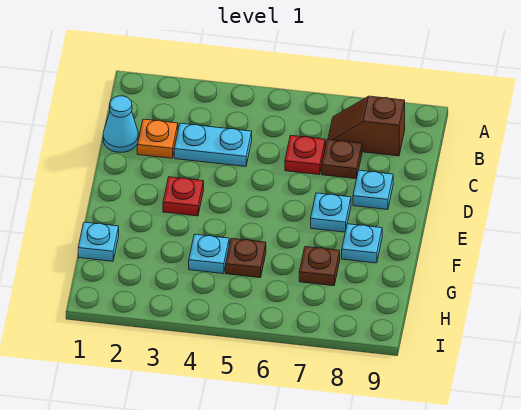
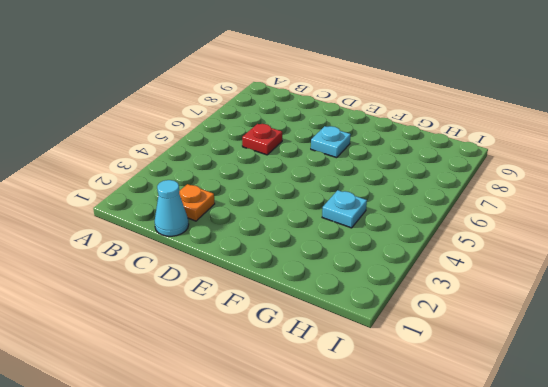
none -> brown 1x2 slope [328,96,405,156]
none -> cyan 1x2 plate [174,123,252,166]
none -> brown 1x1 plate [322,140,362,179]

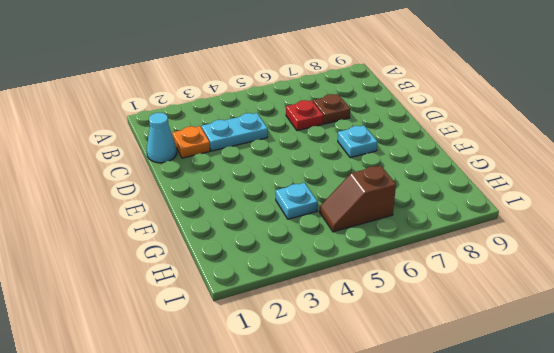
brown 1x2 slope [319,165,396,232] -> brown 1x2 slope moved to [328,96,405,156]
none -> cyan 1x1 plate [353,170,393,210]
none -> red 1x1 plate [163,177,204,216]
none -> cyan 1x1 plate [342,224,382,263]

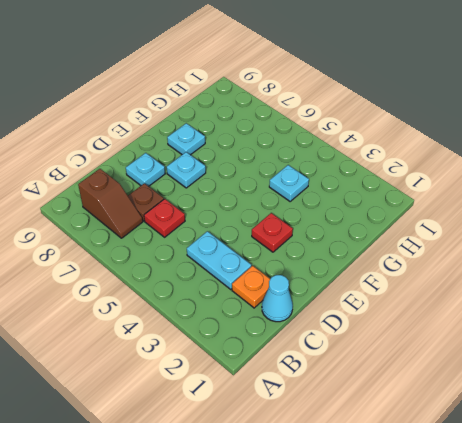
none -> cyan 1x1 plate [78,222,119,261]
none -> brown 1x1 plate [226,238,266,278]
none -> brown 1x1 plate [299,247,340,286]

